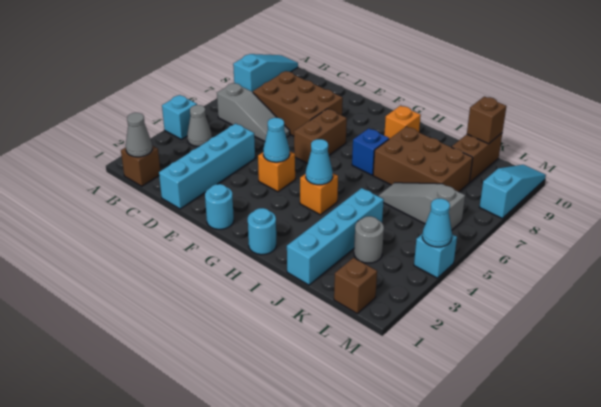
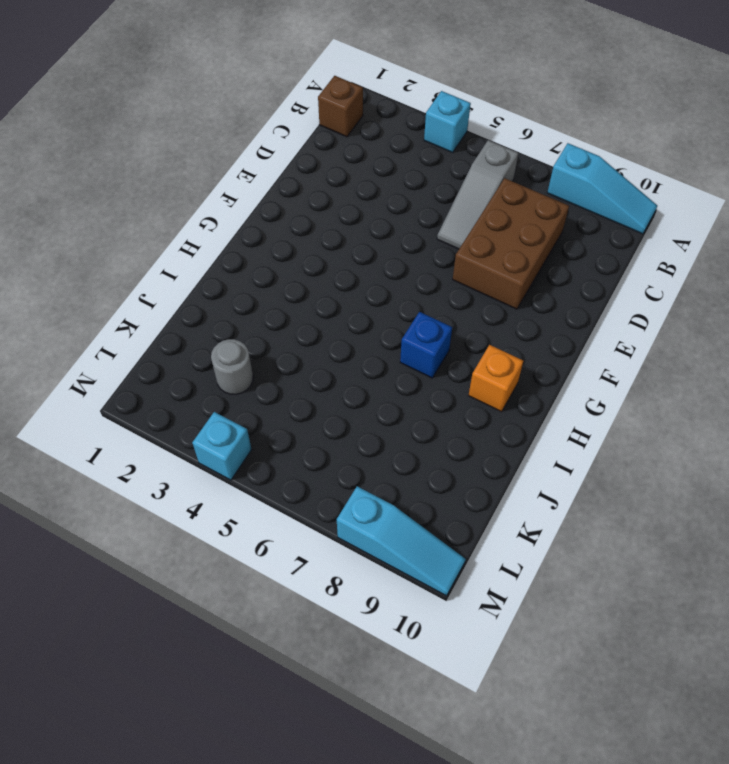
none -> grey 1x1 cone [187,105,212,146]
none -> cyan 1x4 brick [159,123,255,209]
none -> cyan 1x1 round brick [205,184,234,229]

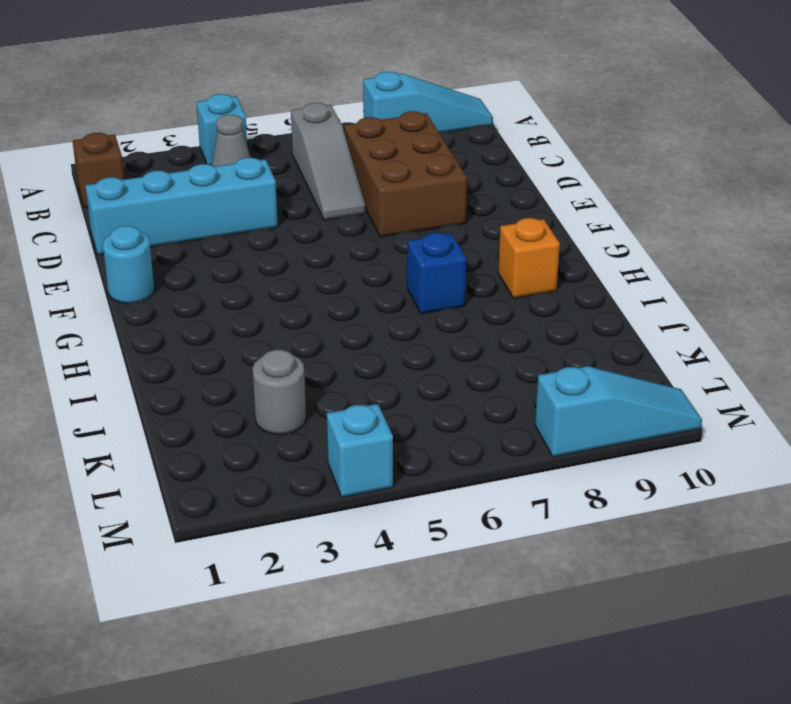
none -> orange 1x1 brick [258,151,295,192]
none -> brown 1x2 brick [294,109,347,164]
none -> cyan 1x1 round brick [248,208,276,255]

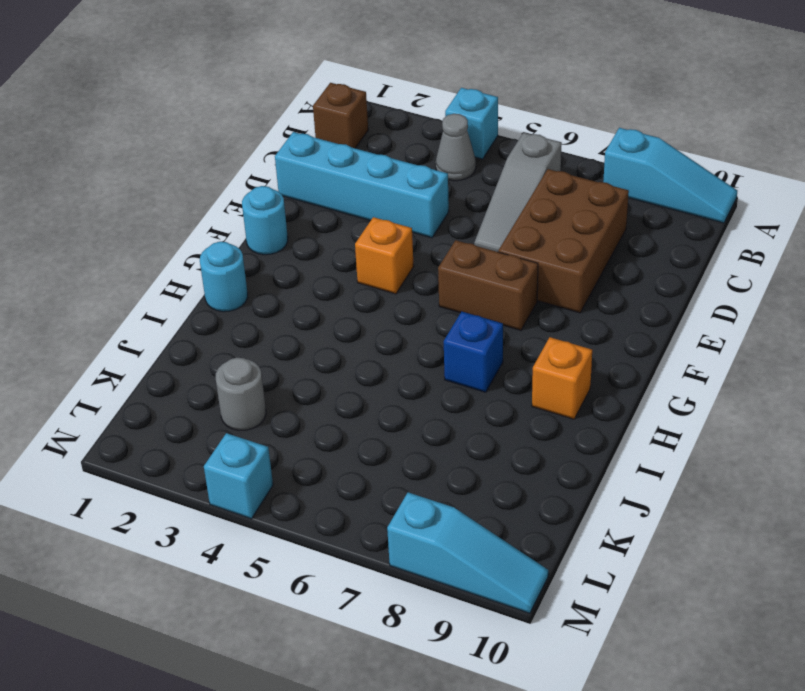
none -> orange 1x1 brick [300,173,338,215]
none -> brown 2x3 brick [373,127,473,192]
none -> cyan 1x4 brick [287,188,384,285]

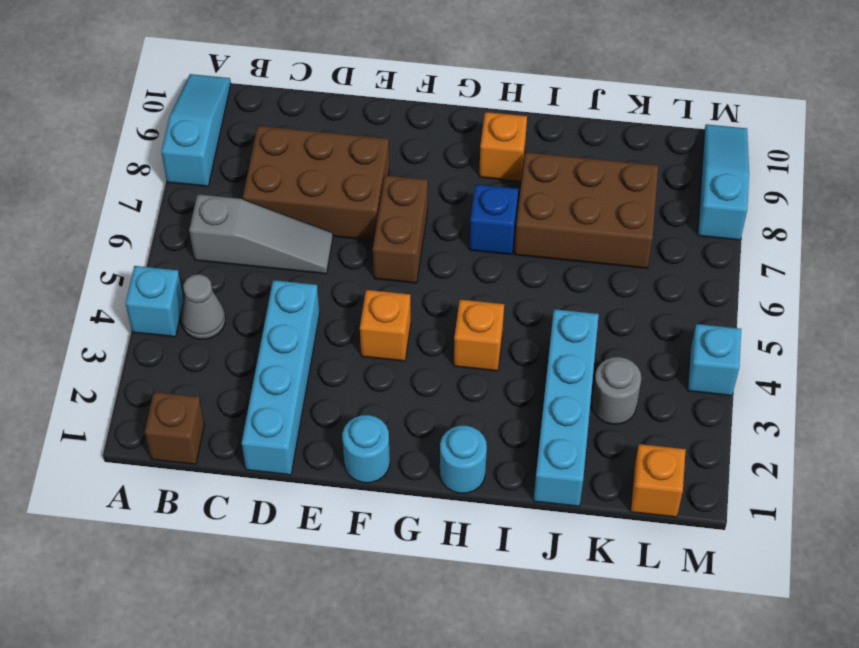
orange 1x1 brick [630,444,686,517] -> brown 1x1 brick [334,258,377,313]
none -> grey 1x3 slope [379,183,465,230]
none -> brown 1x2 brick [452,133,502,182]
none -> grey 1x1 cone [126,113,152,157]

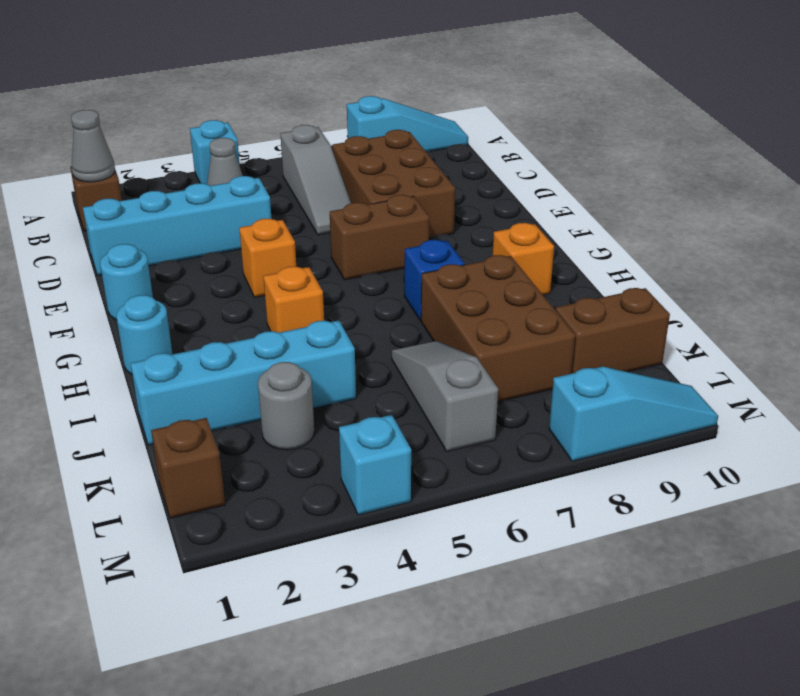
none -> cyan 1x1 cone [263,118,290,162]
none -> cyan 1x1 cone [306,139,333,185]
none -> brown 1x1 brick [467,96,506,144]

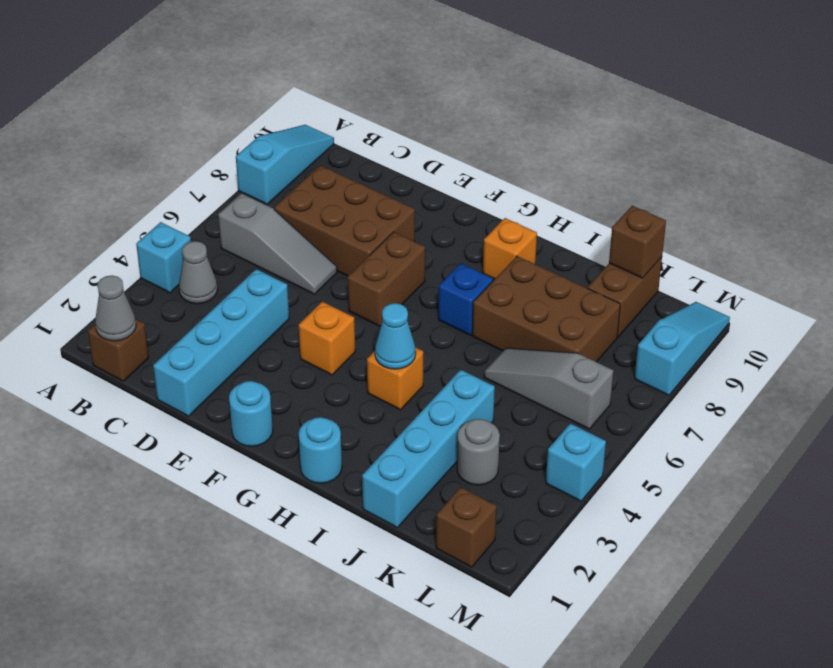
none -> cyan 1x1 cone [263,118,290,162]
none -> cyan 1x1 cone [422,199,452,247]

